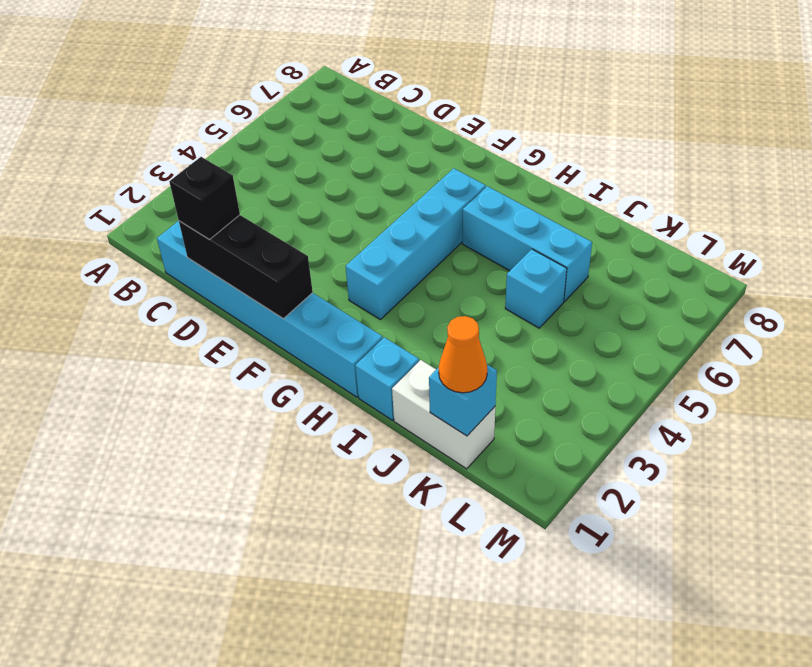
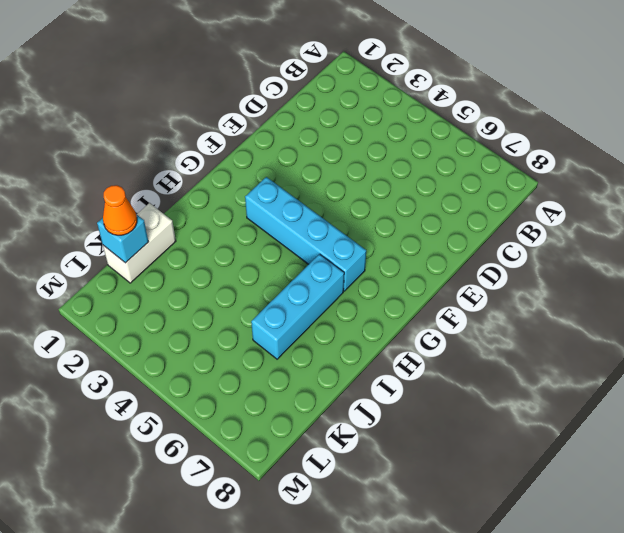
none -> cyan 1x6 brick [157,221,383,397]
none -> cyan 1x1 brick [355,337,419,420]

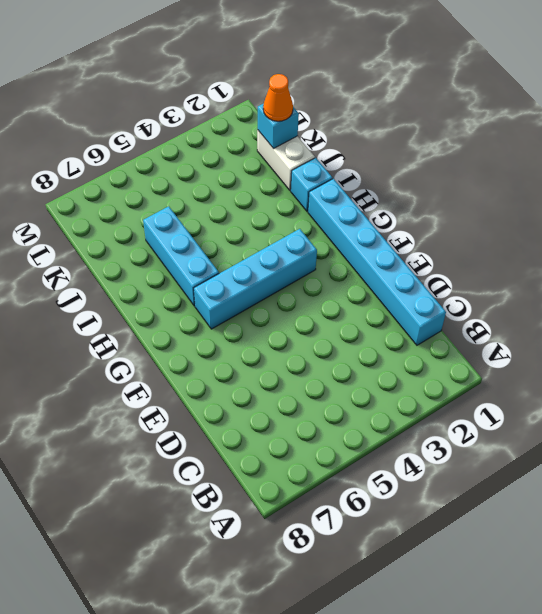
none -> cyan 1x1 brick [505,249,567,328]
none -> black 1x3 brick [179,215,313,319]

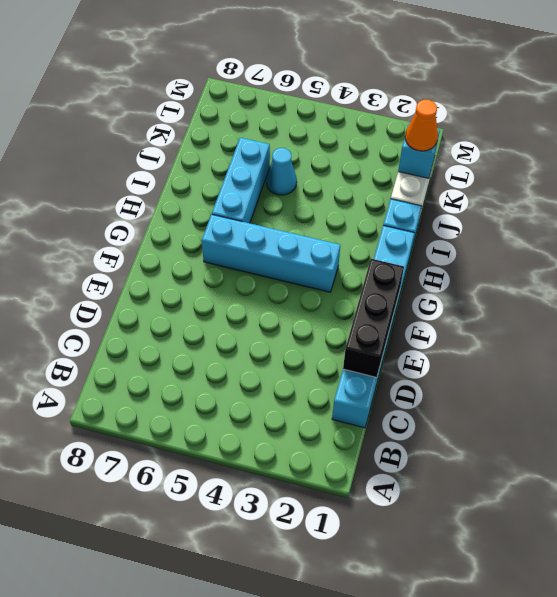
cyan 1x1 cone [266,148,297,195] -> cyan 1x1 brick [505,249,567,328]
none -> black 1x1 brick [169,157,240,240]

